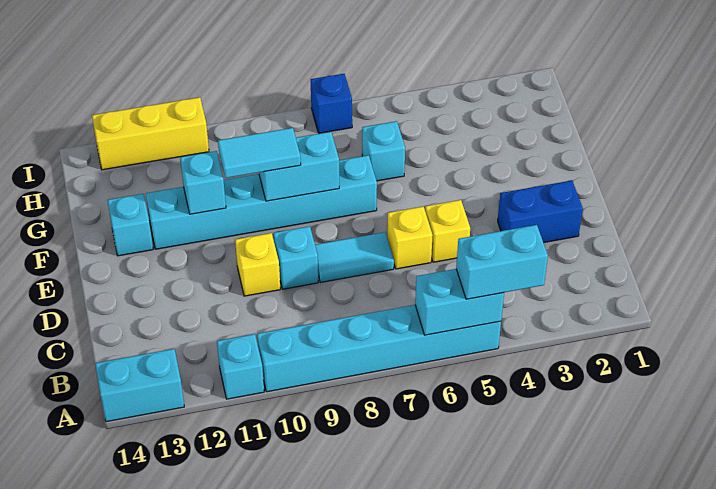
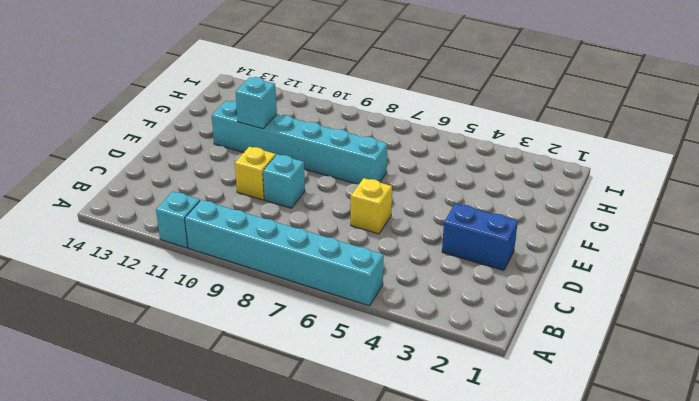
none -> cyan 1x2 brick [95,349,184,422]
none -> yellow 1x1 brick [425,200,470,262]
none -> cyan 1x2 tile [315,232,394,283]

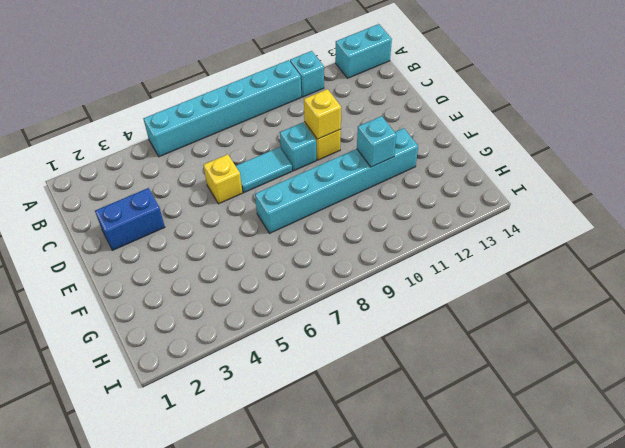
yellow 1x1 brick [304,89,341,139] -> yellow 1x1 brick moved to [425,200,470,262]
none -> cyan 1x1 brick [108,194,153,256]
none -> cyan 1x1 brick [362,121,405,181]
none -> blue 1x1 brick [311,74,352,133]

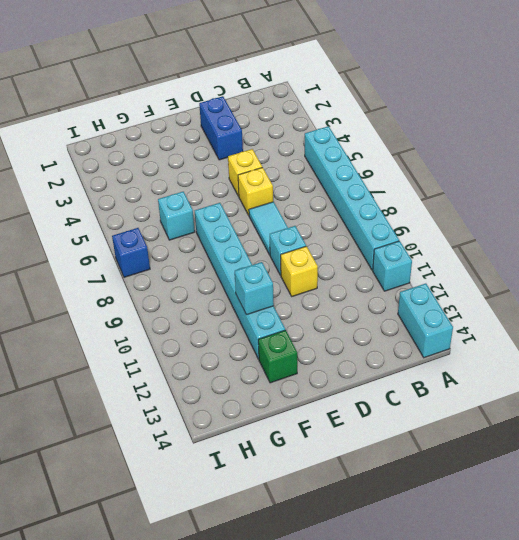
green 1x1 brick [258,330,297,383] -> cyan 1x1 brick [108,194,153,256]
none -> yellow 1x3 brick [92,97,209,170]
none -> cyan 1x2 brick [415,269,504,335]
none -> cyan 1x2 brick [259,132,339,201]

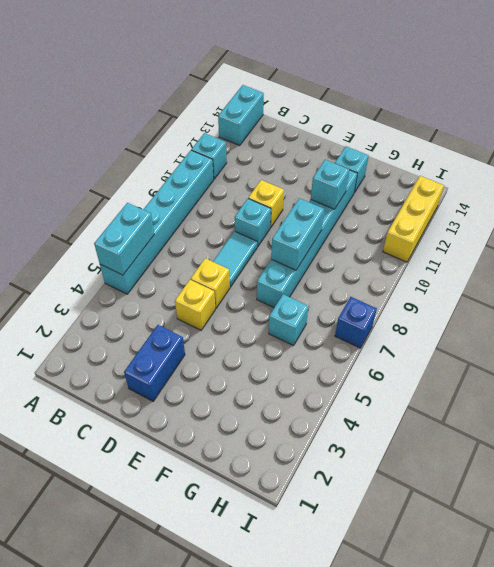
none -> cyan 1x2 brick [456,225,548,299]
none -> cyan 1x2 tile [218,128,301,178]

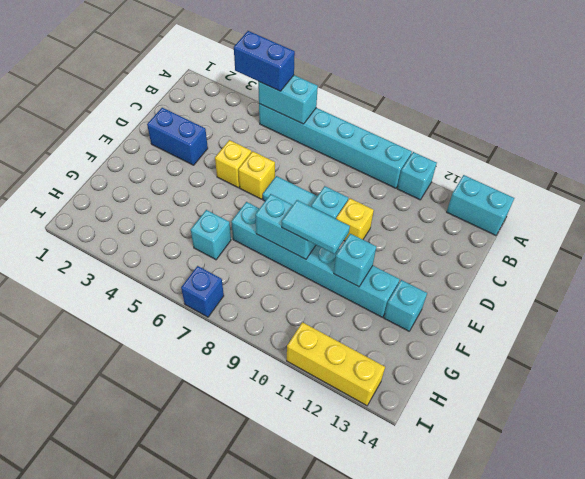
blue 1x2 brick [234,31,295,91] -> cyan 1x2 brick [456,225,548,299]

